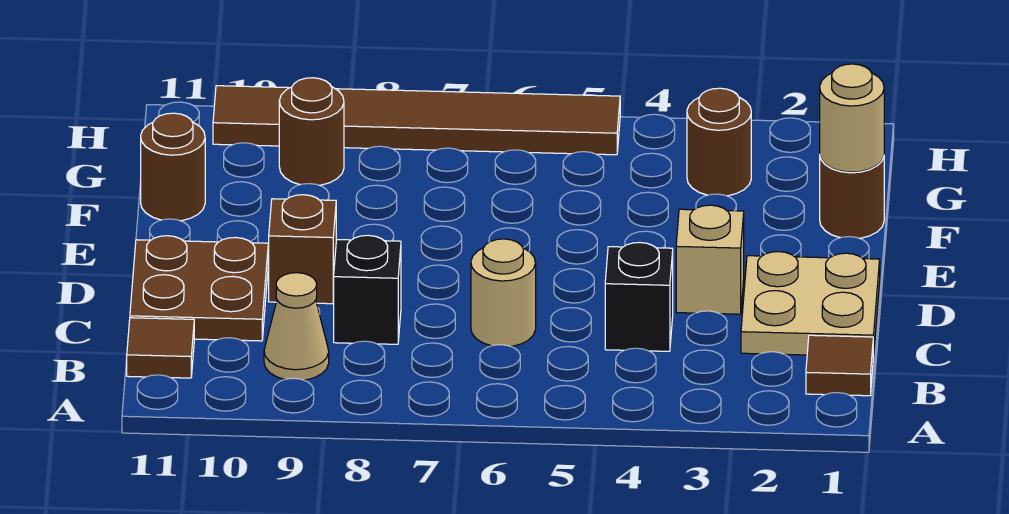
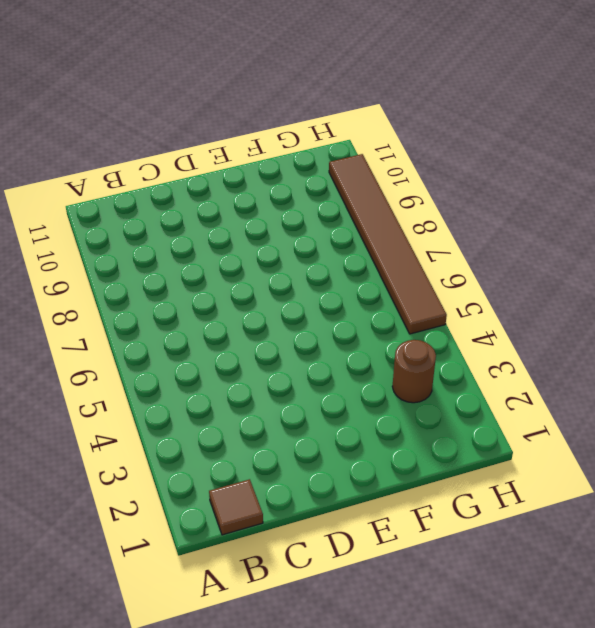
none -> tan 1x1 cone [264,273,329,380]
none -> brown 1x1 tile [127,318,194,378]
none -> tan 2x2 plate [741,252,880,356]

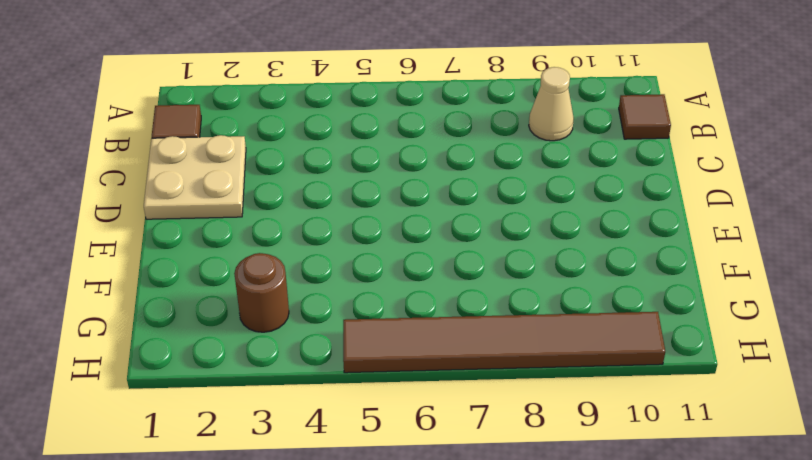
none -> black 1x1 brick [605,242,673,351]
none -> tan 1x1 round brick [471,239,536,347]
none -> black 1x1 brick [333,235,401,344]

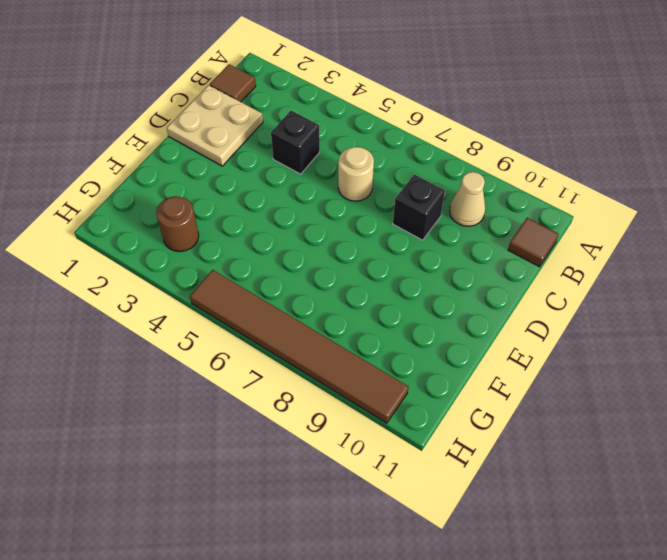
none -> brown 2x2 plate [130,236,268,341]
none -> tan 1x1 brick [676,205,744,314]
none -> brown 1x1 brick [269,195,336,304]

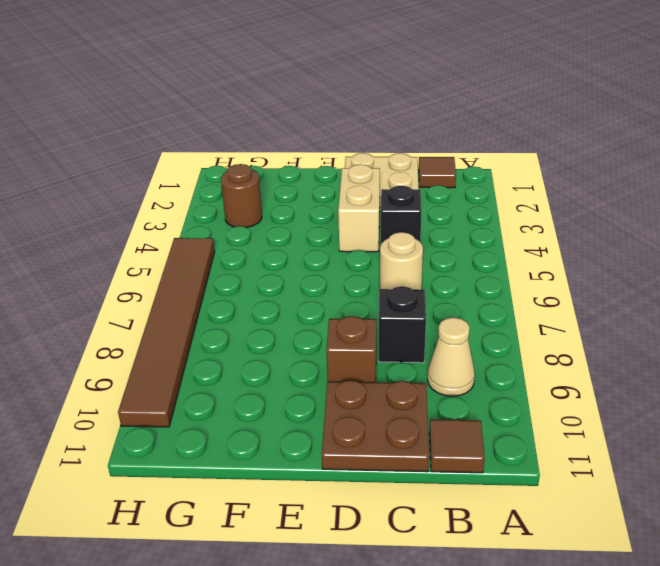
tan 1x2 brick [338,164,380,252] -> tan 1x1 brick [676,205,744,314]
none -> brown 1x1 round brick [820,157,884,238]
none -> brown 1x1 round brick [141,113,205,221]
none -> brown 1x1 round brick [279,78,344,185]

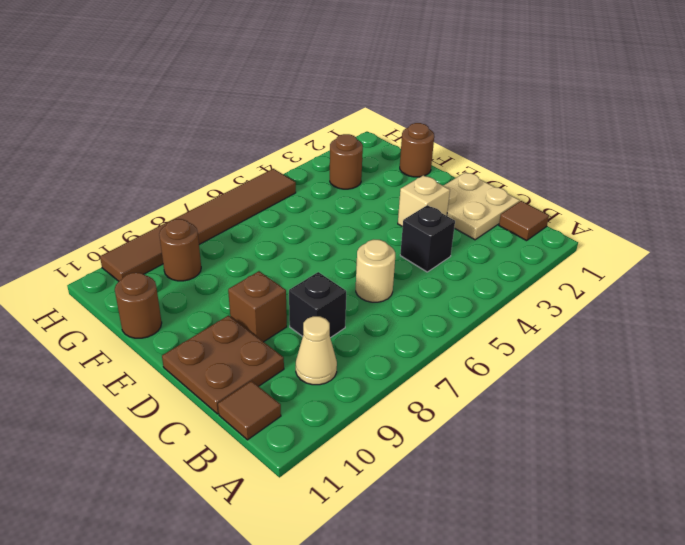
none -> tan 1x1 round brick [820,64,884,172]

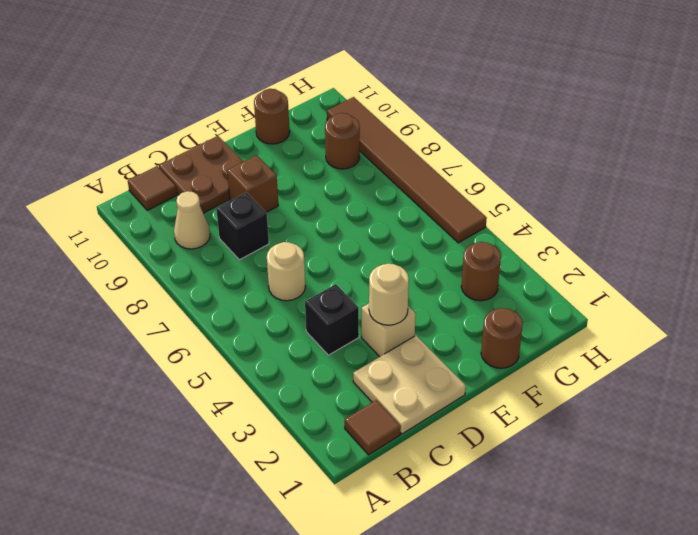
tan 1x1 round brick [369,264,409,325] -> tan 1x1 round brick moved to [820,64,884,172]

